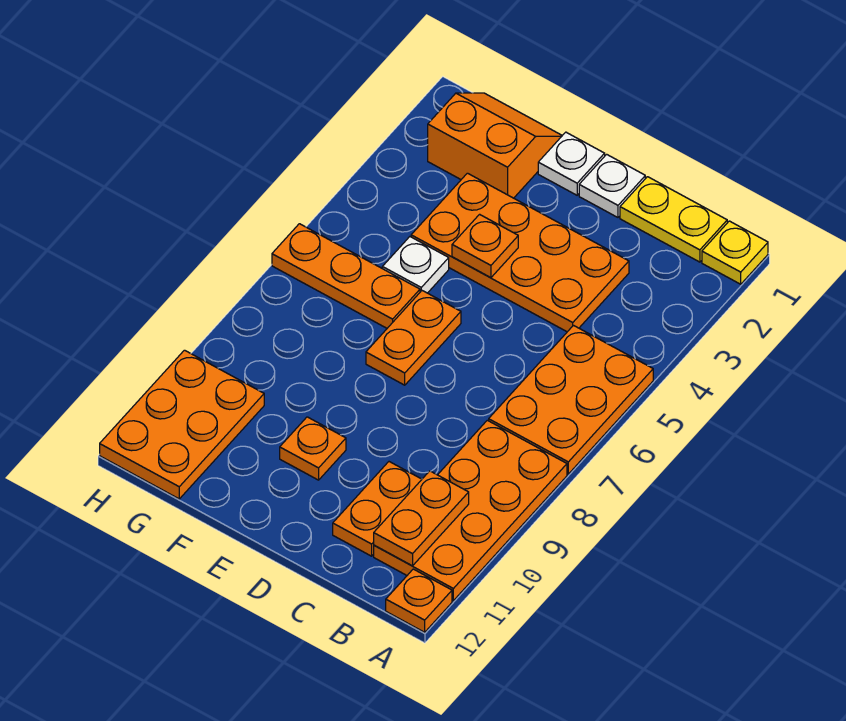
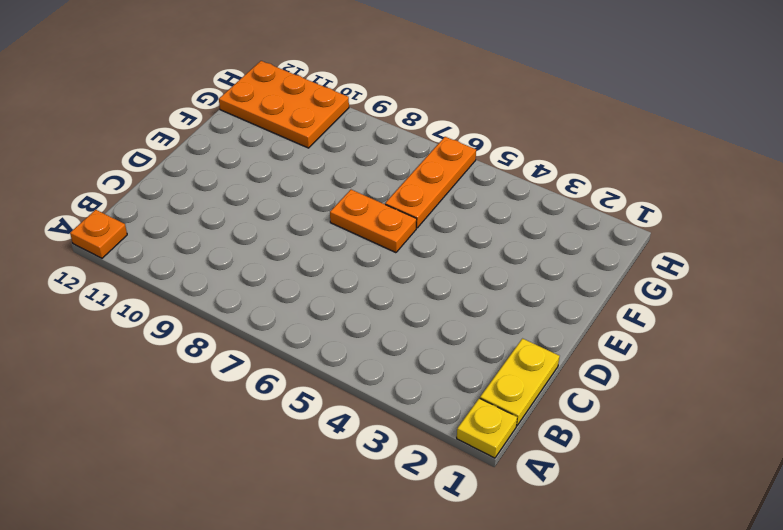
none -> orange 2x3 plate [489,326,653,474]
none -> orange 2x4 plate [374,420,567,601]
none -> orange 2x4 plate [411,173,629,332]

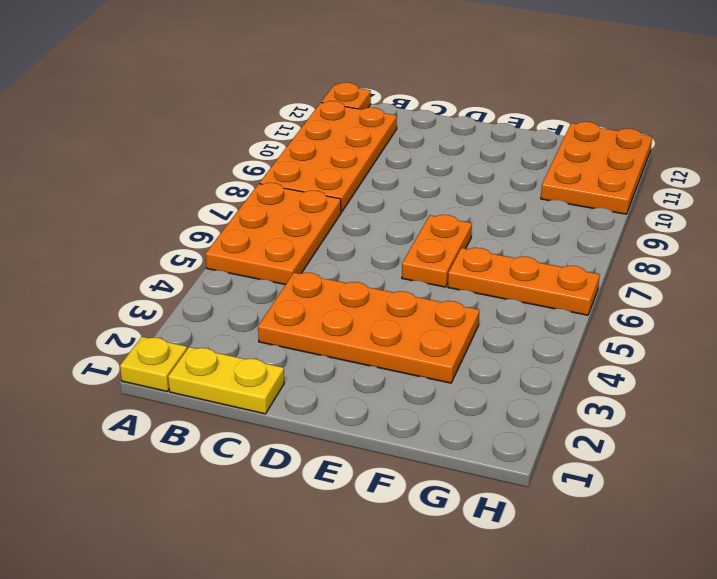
none -> orange 1x2 plate [333,462,422,556]
none -> white 1x1 plate [579,154,645,217]
none -> white 1x1 plate [538,132,605,195]

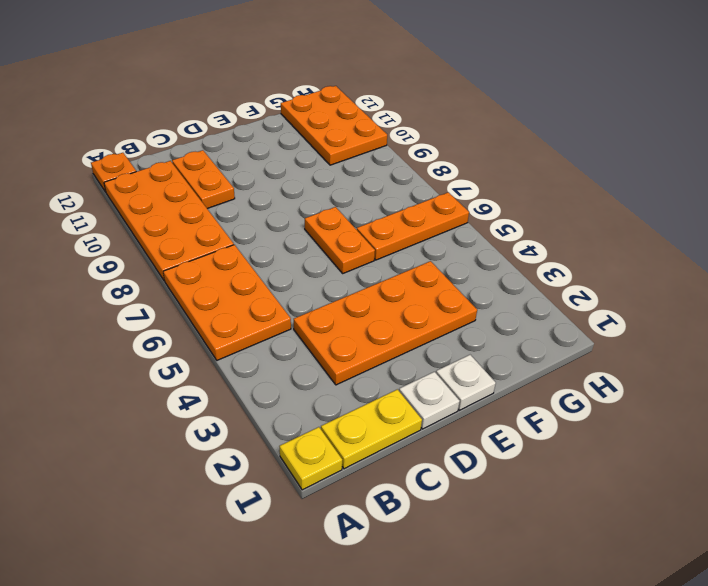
none -> orange 1x1 plate [280,417,346,480]
none -> orange 2x2 slope [428,93,562,198]
none -> white 1x1 plate [382,237,449,293]

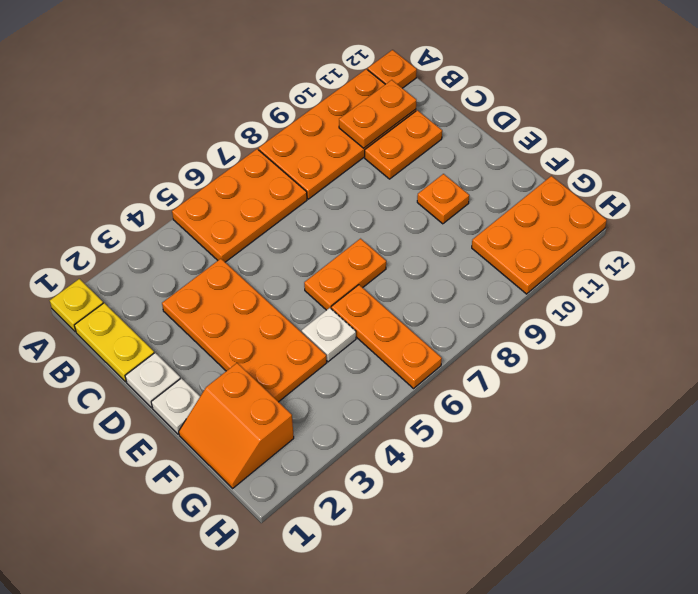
none -> orange 1x1 plate [452,214,518,278]

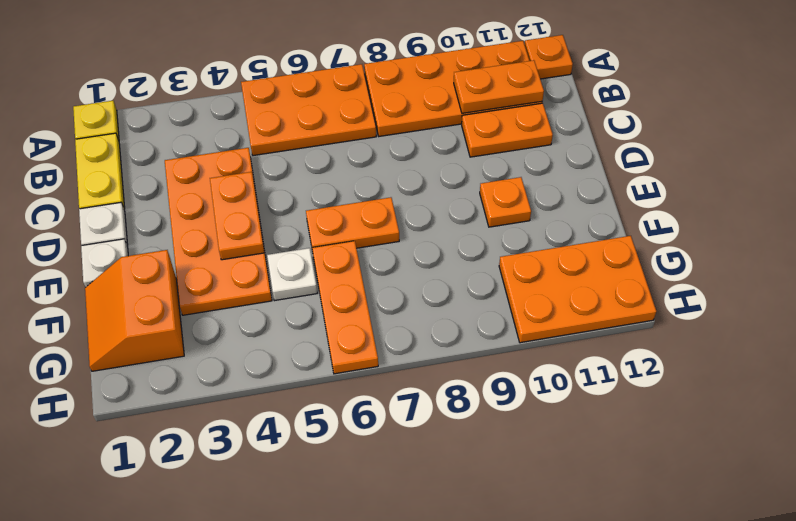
orange 1x2 plate [210,172,264,260] -> orange 1x1 plate [452,214,518,278]

